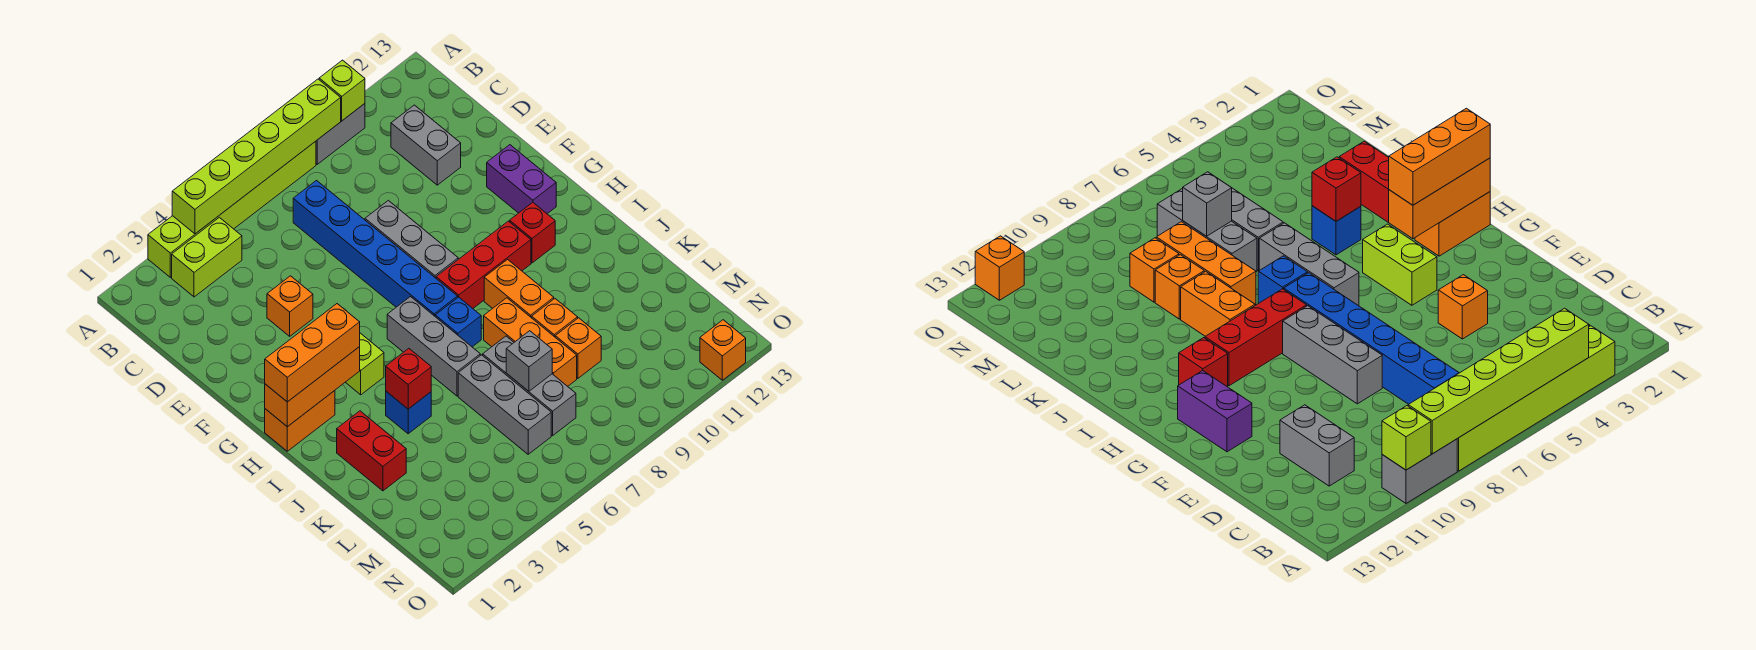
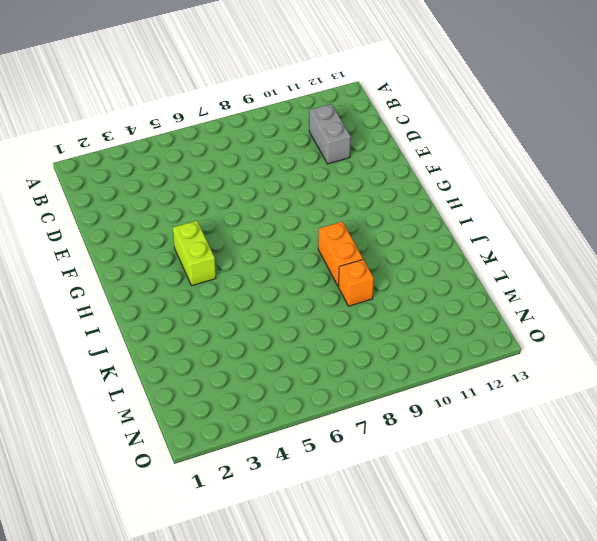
none -> lime 1x6 brick [148,141,316,277]
none -> grey 1x2 brick [316,104,365,164]
none -> lime 1x2 brick [172,217,242,297]

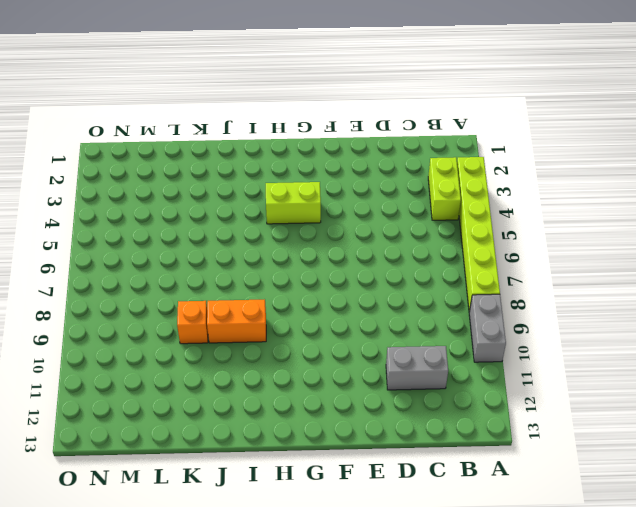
none -> blue 1x6 brick [293,181,458,316]
none -> orange 1x1 brick [267,276,313,336]
none -> grey 1x3 brick [365,200,458,278]

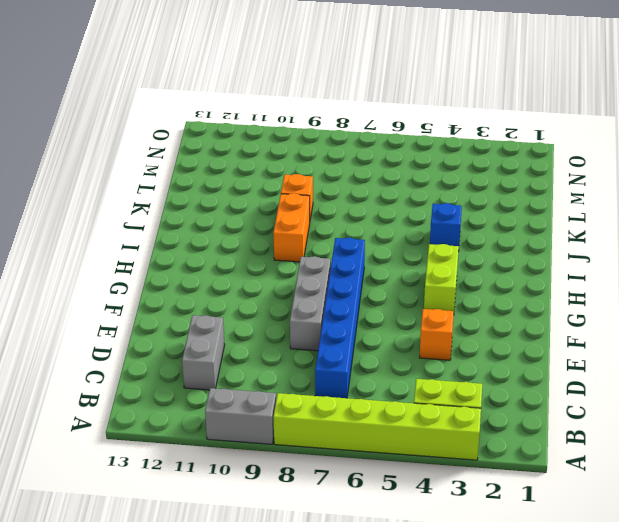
none -> purple 1x2 brick [487,145,556,214]
none -> orange 1x2 brick [265,391,335,451]
none -> grey 1x3 brick [387,297,480,396]

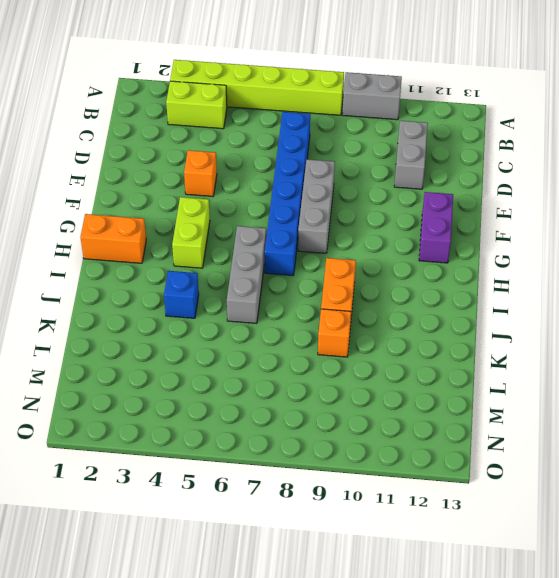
none -> red 1x3 brick [436,221,531,308]
none -> red 1x1 brick [510,202,555,263]
none -> blue 1x1 brick [435,297,481,347]

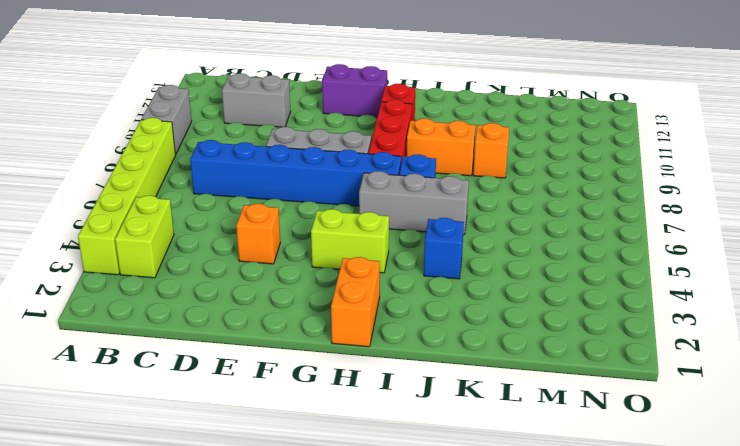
none -> red 1x2 brick [337,411,406,491]
none -> orange 1x3 brick [484,298,577,386]
none -> grey 1x3 brick [458,355,551,454]

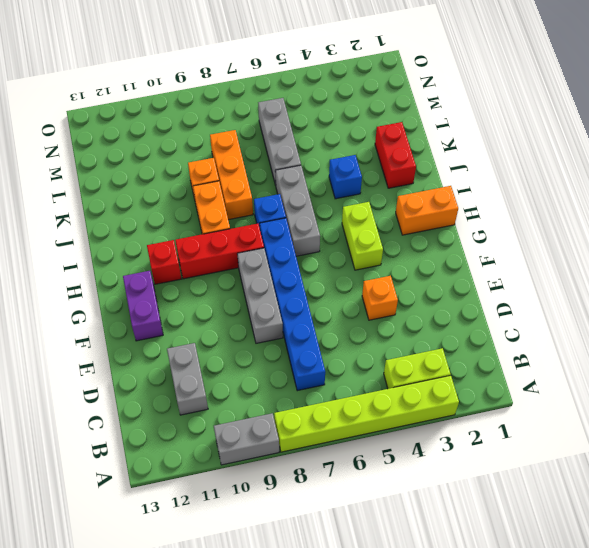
none -> grey 1x3 brick [483,336,576,435]
none -> orange 1x1 brick [555,318,601,378]
none -> orange 1x1 brick [700,320,746,380]

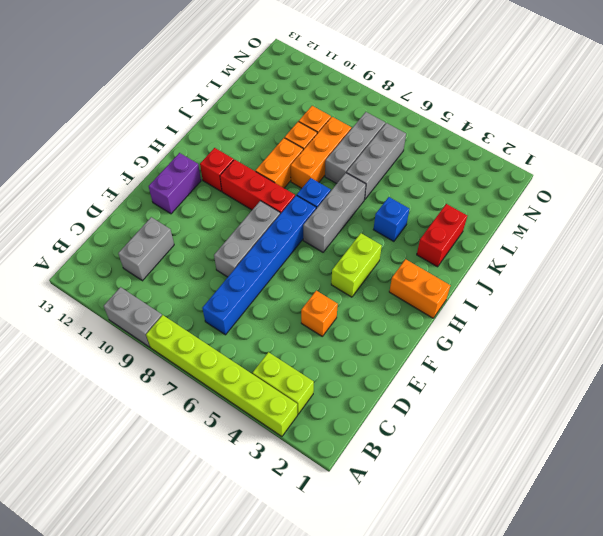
none -> orange 1x1 brick [700,320,746,380]
none -> lime 1x6 brick [172,79,341,234]
none -> lime 1x1 brick [319,60,365,121]

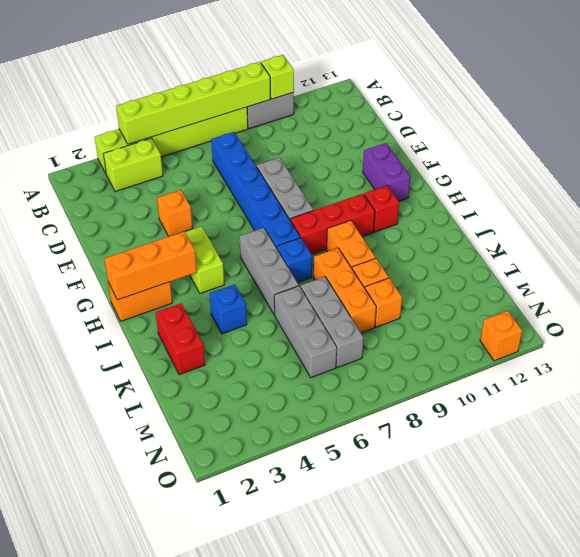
none -> grey 1x2 brick [391,105,461,185]
none -> red 1x1 brick [386,349,431,409]
none -> grey 1x1 brick [506,331,552,391]

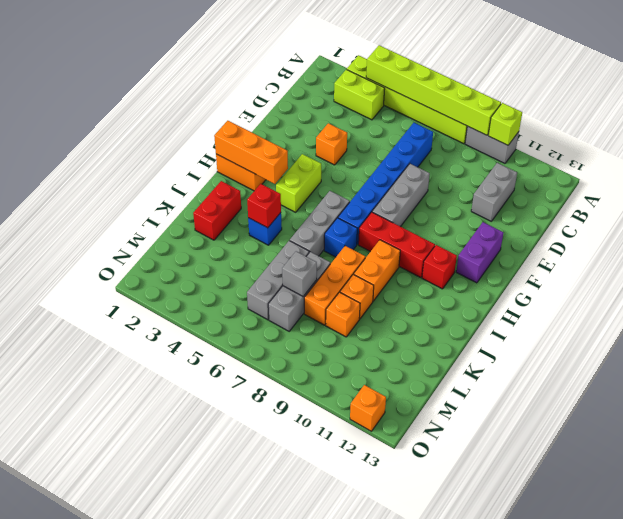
none -> orange 1x3 brick [265,304,360,402]

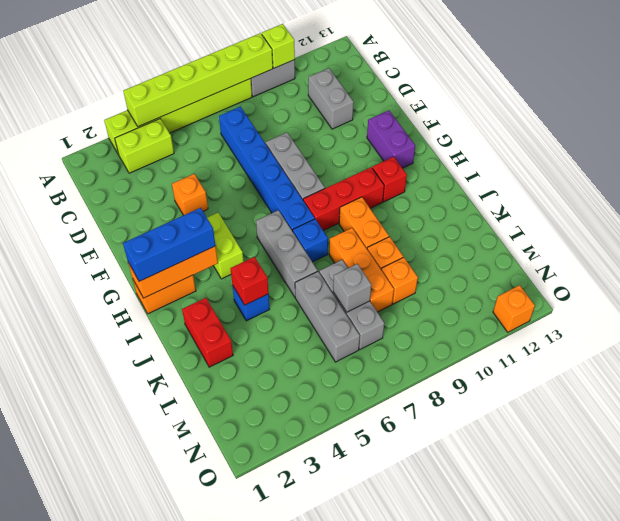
blue 1x3 brick [123,208,215,282] -> orange 1x3 brick [265,304,360,402]

